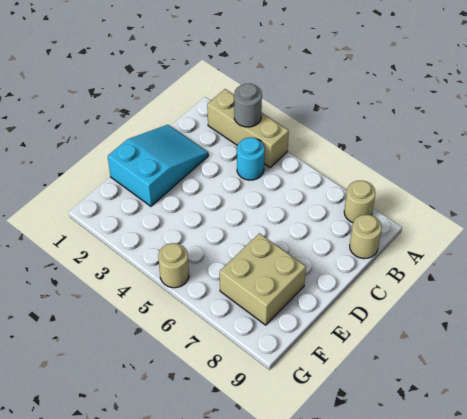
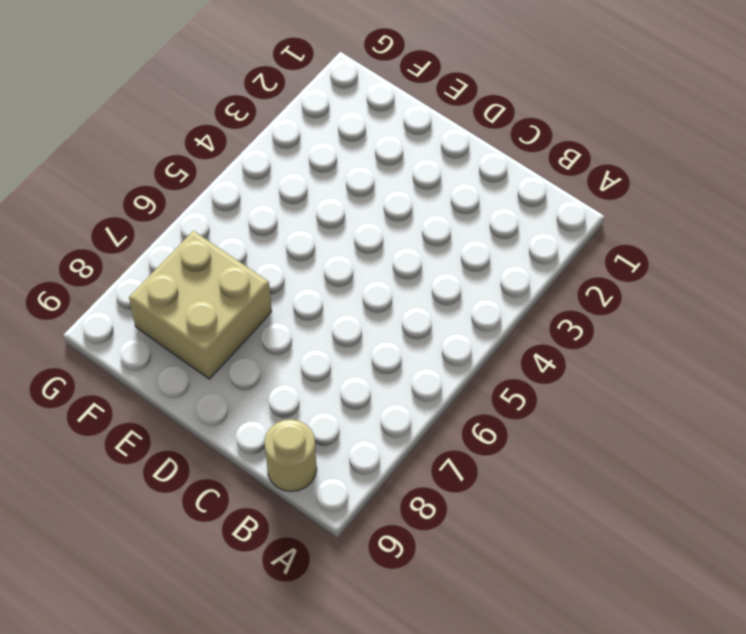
none -> tan 1x3 brick [207,89,289,167]
none -> tan 1x1 round brick [344,181,376,223]

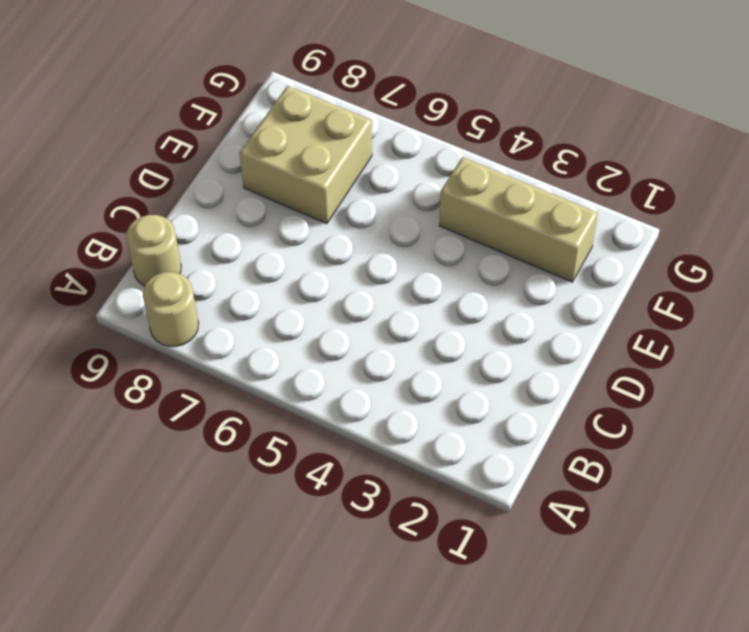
tan 1x3 brick [439,157,598,282] -> tan 1x3 brick moved to [207,89,289,167]
none -> cyan 1x1 round brick [237,138,265,180]
none -> cyan 2x3 slope [108,125,208,206]

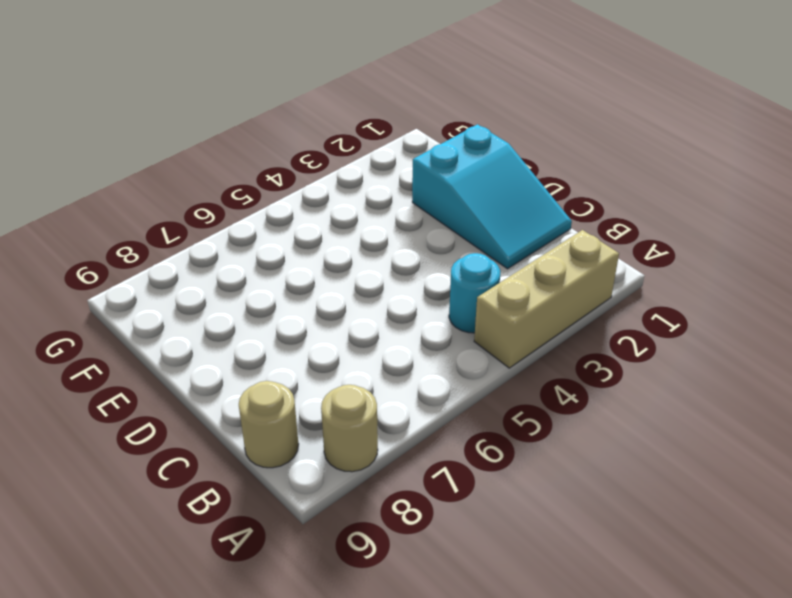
none -> tan 2x2 brick [220,233,306,325]
none -> tan 1x1 round brick [158,243,189,288]

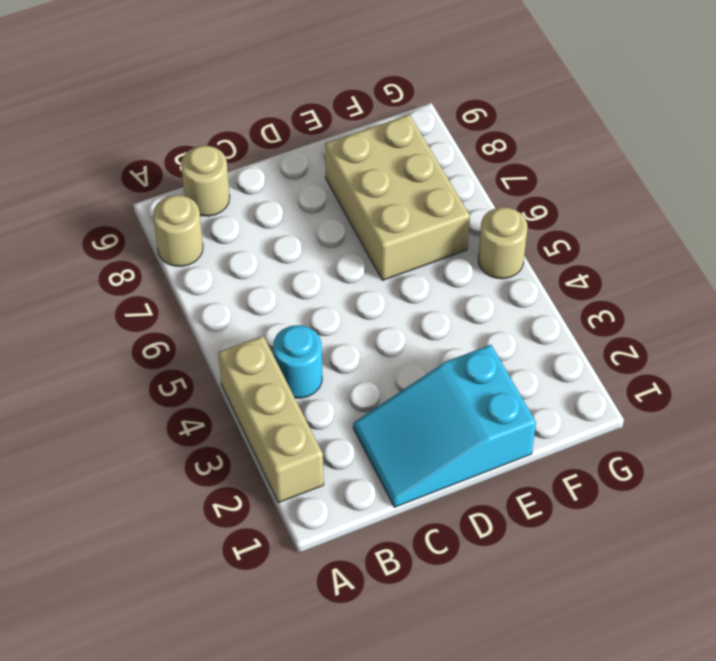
tan 2x3 brick [325,115,470,280] -> tan 2x2 brick [220,233,306,325]
none -> grey 1x1 round brick [234,84,262,127]

